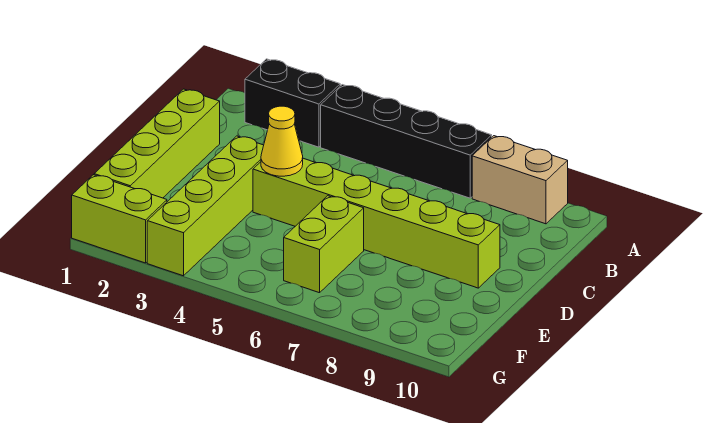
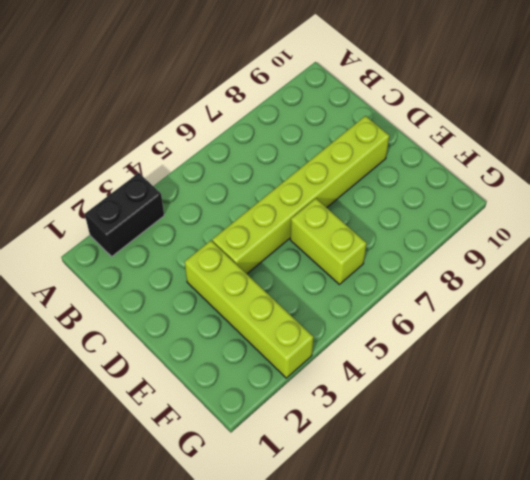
none -> black 1x4 brick [321,85,492,198]
none -> tan 1x2 brick [472,136,568,224]

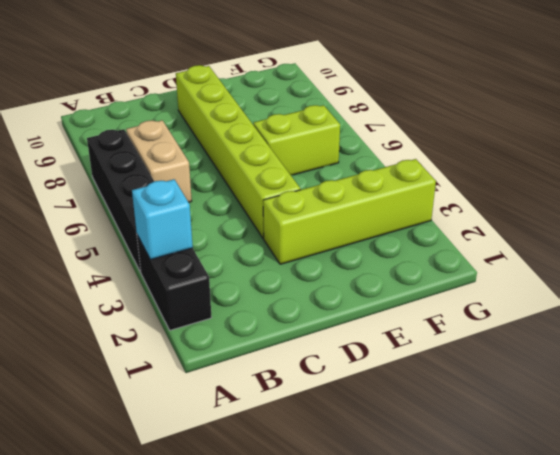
cyan 1x1 brick [132,179,193,260] -> none
tan 1x2 brick [126,120,192,202] -> tan 1x2 brick moved to [472,136,568,224]
none -> lime 1x4 brick [94,89,220,198]
none -> lime 1x2 brick [72,175,167,263]

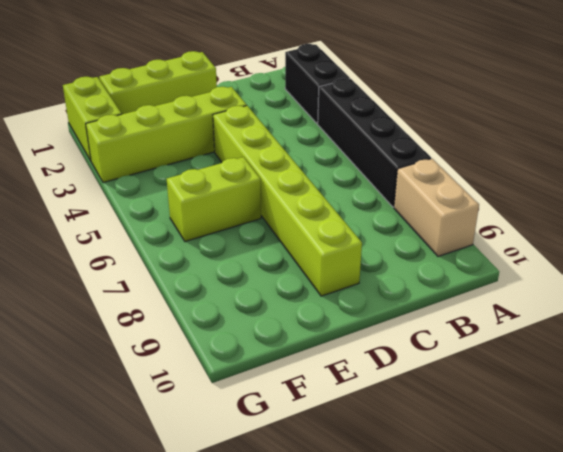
lime 1x3 brick [99,51,217,114] -> lime 1x4 brick [94,89,220,198]
none -> yellow 1x1 cone [261,106,303,176]

